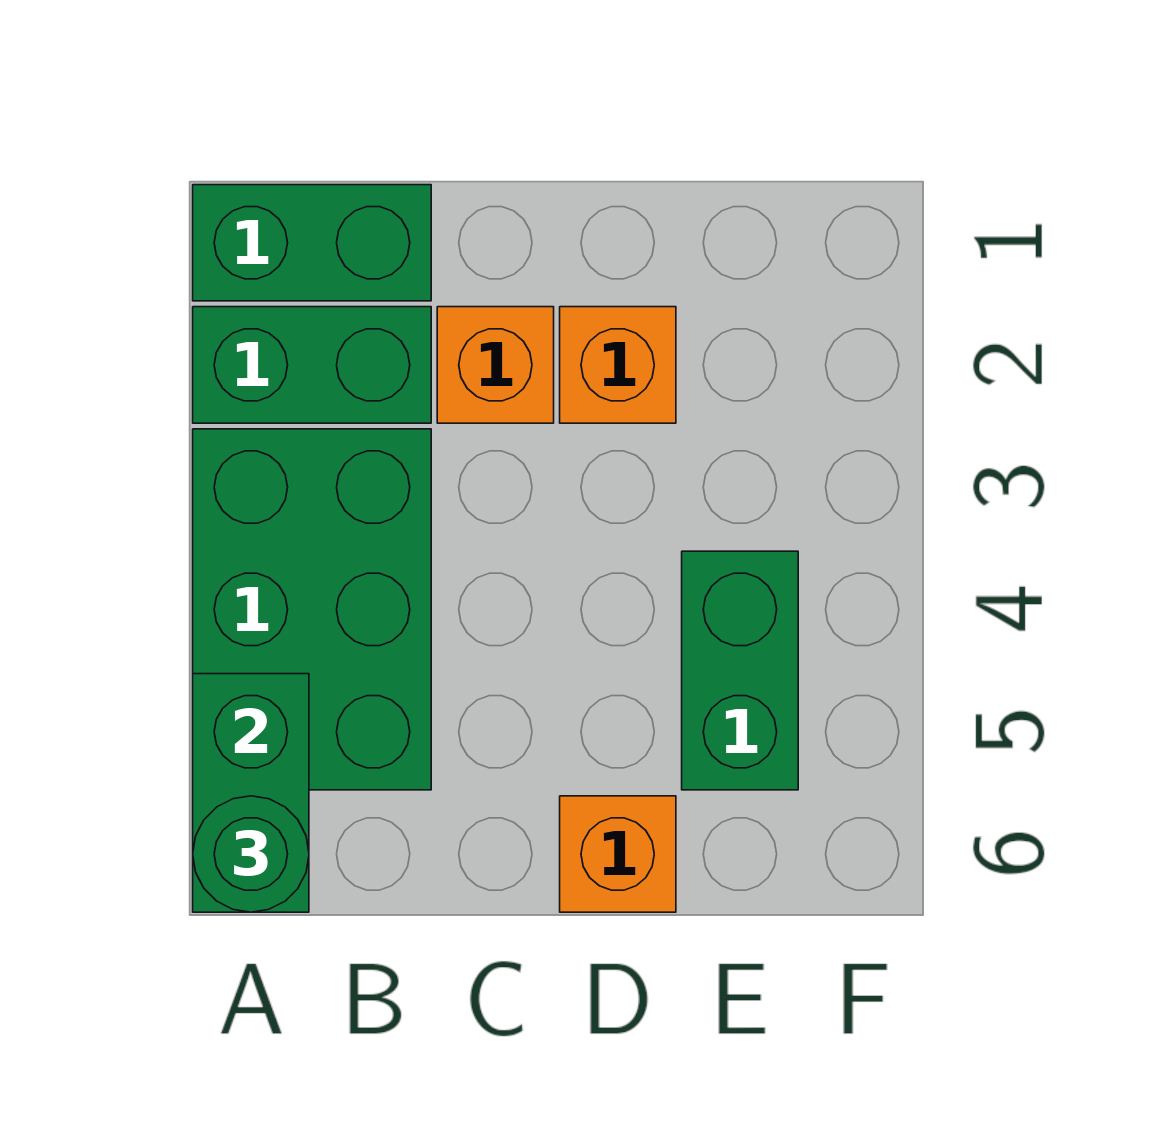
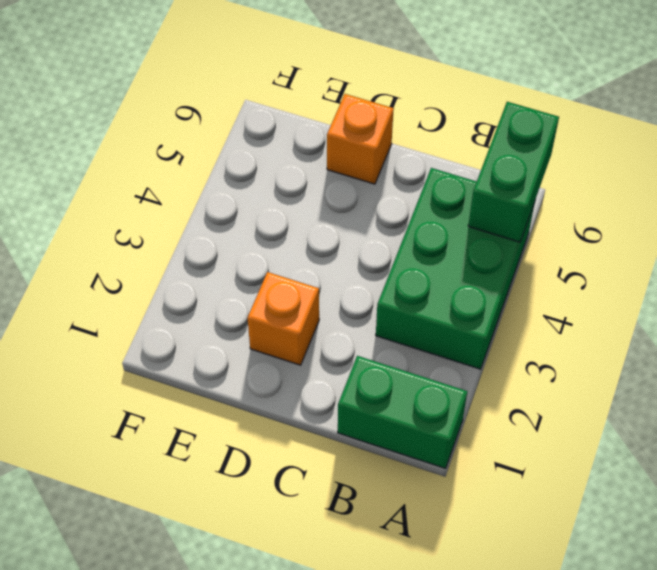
none -> green 1x2 brick [193,307,431,423]
none -> orange 1x1 brick [437,307,554,423]

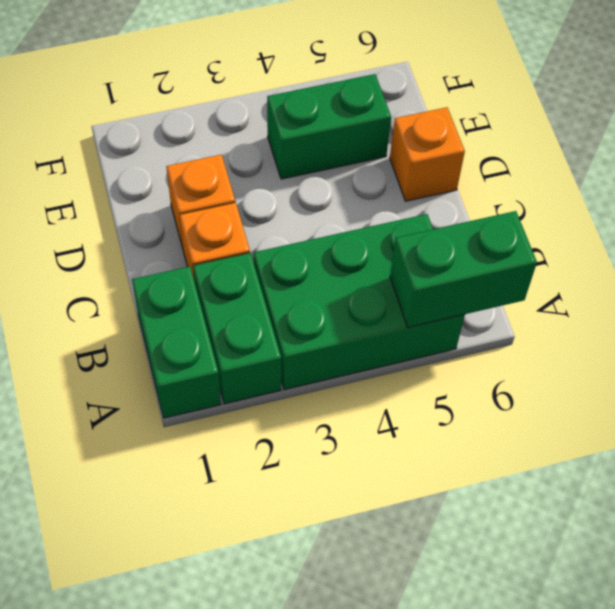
none -> green 1x1 round brick [193,796,309,912]

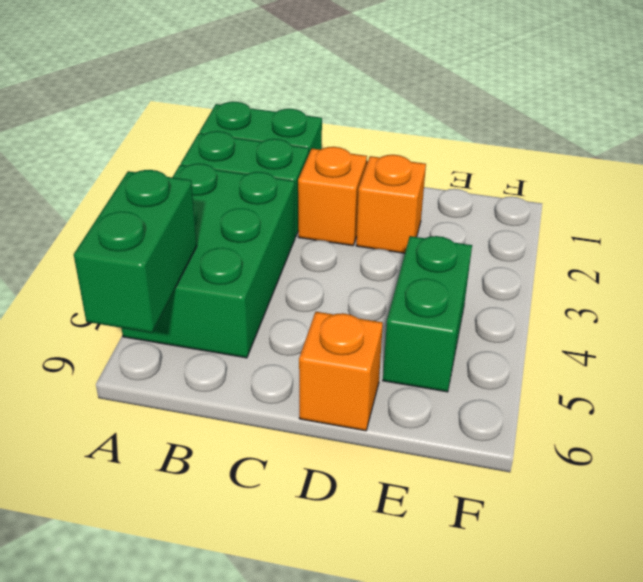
none -> green 1x1 round brick [193,796,309,912]

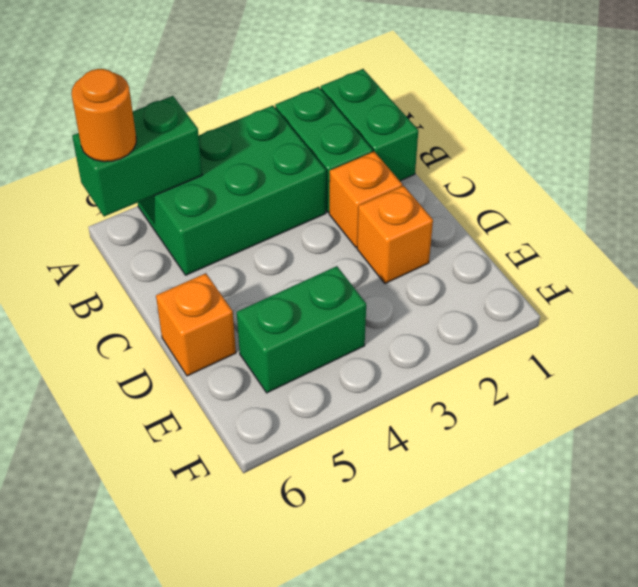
orange 1x1 round brick [72,69,136,162] -> green 1x1 round brick [193,796,309,912]

